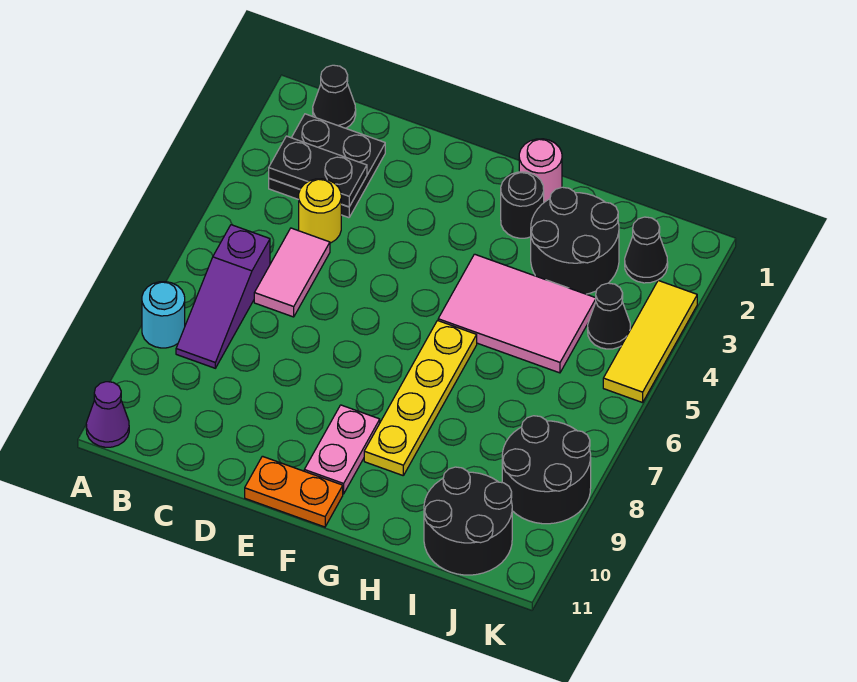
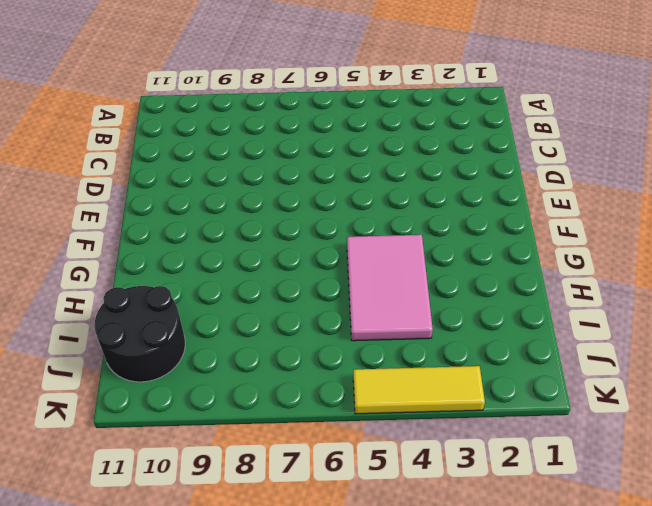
none -> cyan 1x1 round brick [142,282,185,348]
none -> purple 1x1 cone [86,382,129,447]
none -> black 1x1 cone [313,65,356,128]

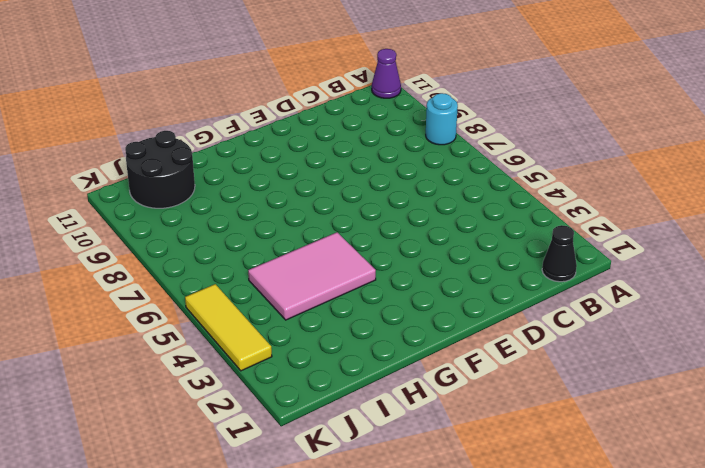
none -> black 2x2 plate [269,114,385,218]
none -> purple 1x3 slope [176,225,270,368]
none -> yellow 1x1 round brick [299,179,342,243]

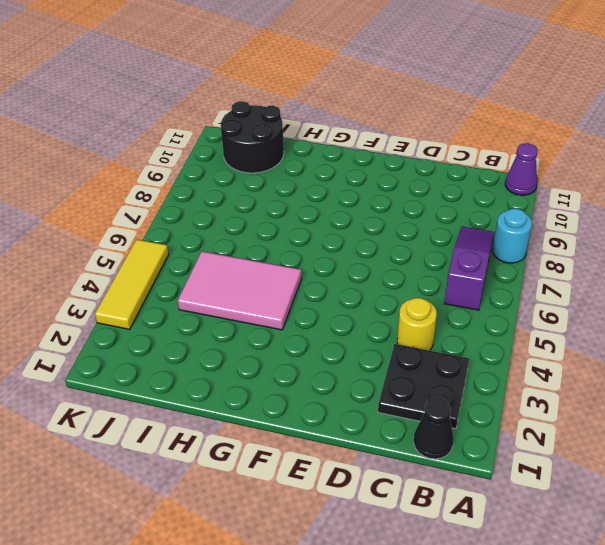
none -> pink 1x2 tile [254,228,330,317]
none -> orange 1x2 plate [245,456,343,527]
none -> pink 1x2 plate [304,405,380,494]

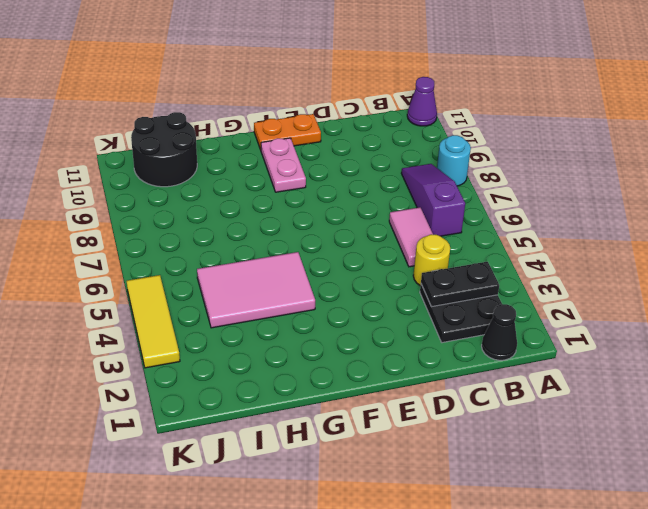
none -> pink 1x1 round brick [519,139,562,202]
none -> black 1x1 round brick [501,172,544,238]
none -> yellow 1x4 plate [364,321,477,475]

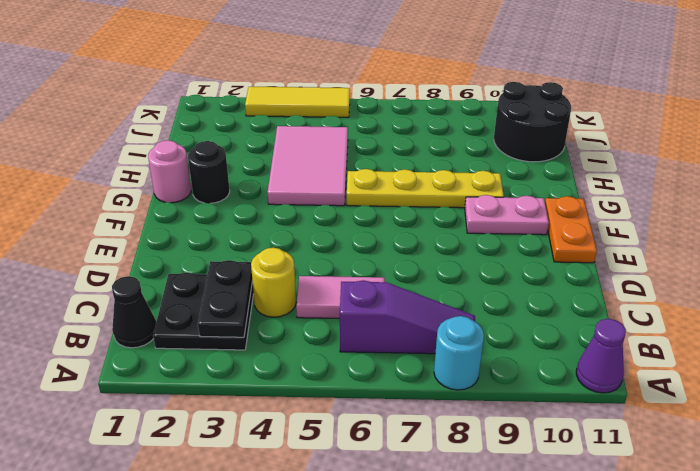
none -> black 2x2 round brick [531,187,619,294]
none -> black 1x1 cone [625,217,668,283]
none -> black 1x1 cone [588,283,630,349]

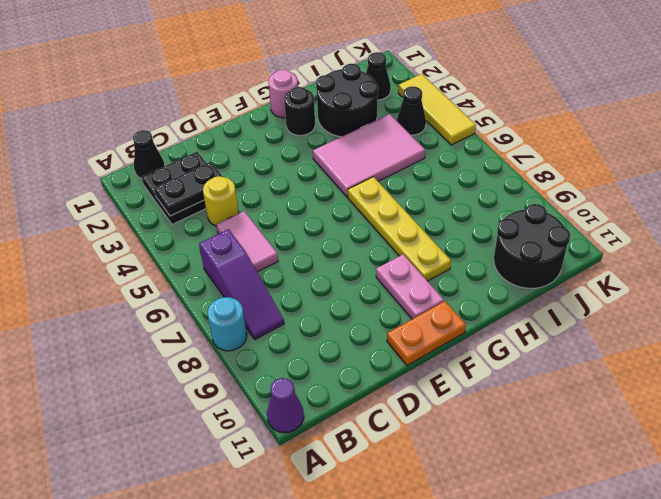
none -> black 2x2 round brick [502,416,591,524]

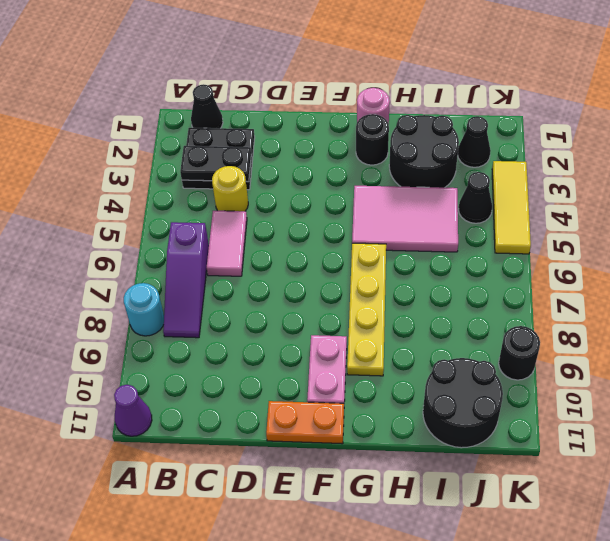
black 1x1 round brick [499,326,540,380] -> black 2x2 round brick [502,416,591,524]

